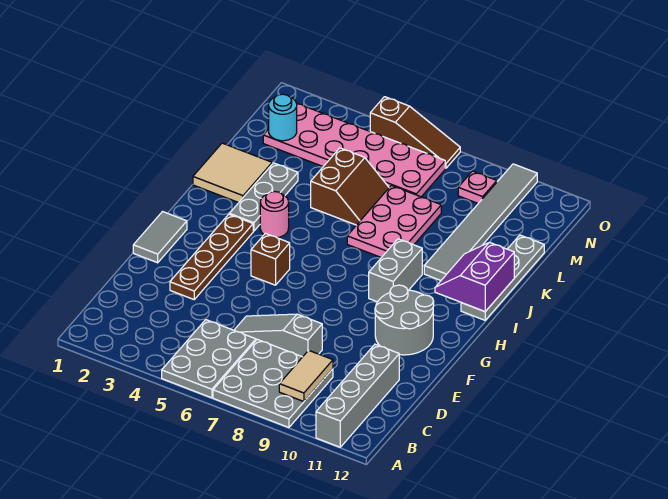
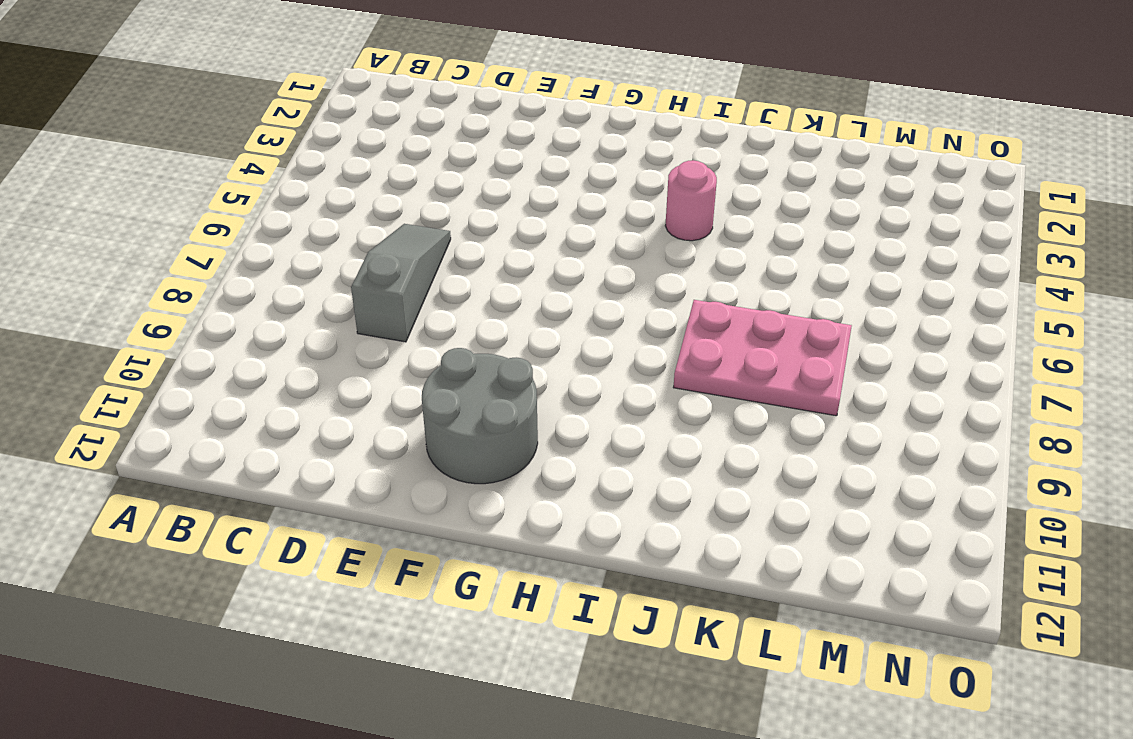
none -> grey 2x3 plate [162,320,256,398]
none -> grey 3x3 plate [213,339,333,427]
none -> grey 1x4 brick [316,344,399,447]

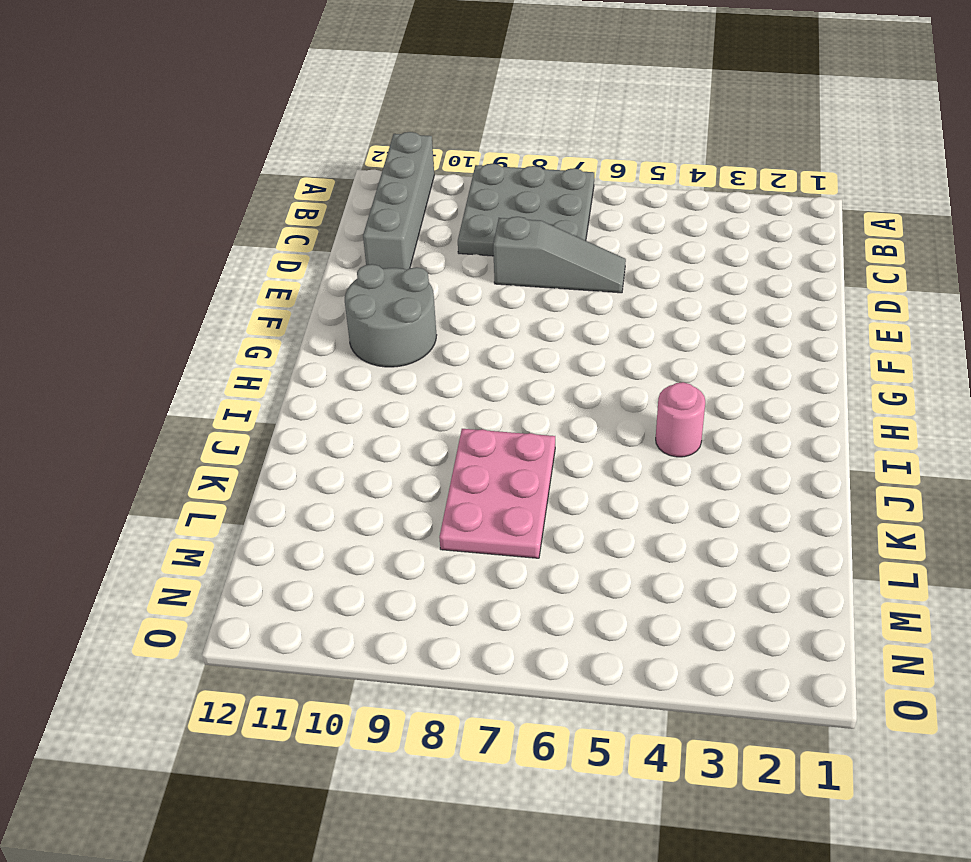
none -> grey 2x3 plate [162,320,256,398]
none -> brown 1x4 plate [170,214,253,299]
none -> grey 1x2 tile [133,212,187,263]

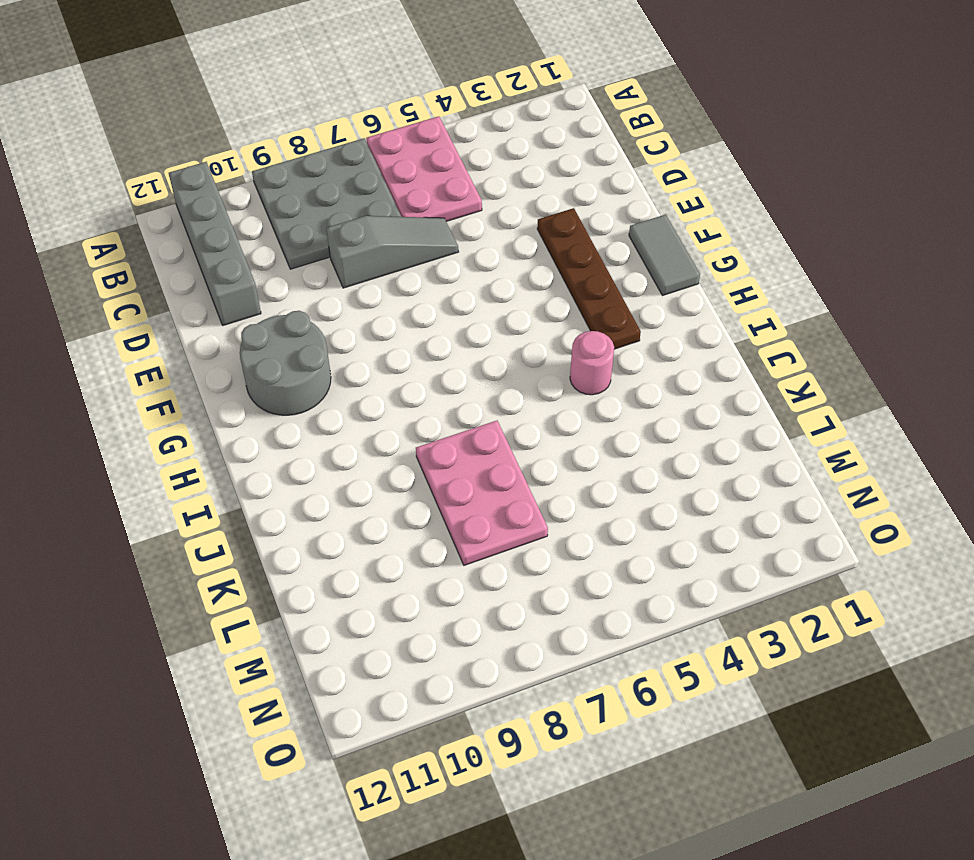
pink 2x3 plate [366,116,482,221] -> grey 2x3 plate [162,320,256,398]
none -> brown 1x1 brick [251,233,290,285]
none -> grey 1x2 brick [369,239,422,302]
none -> grey 1x3 plate [229,163,298,231]

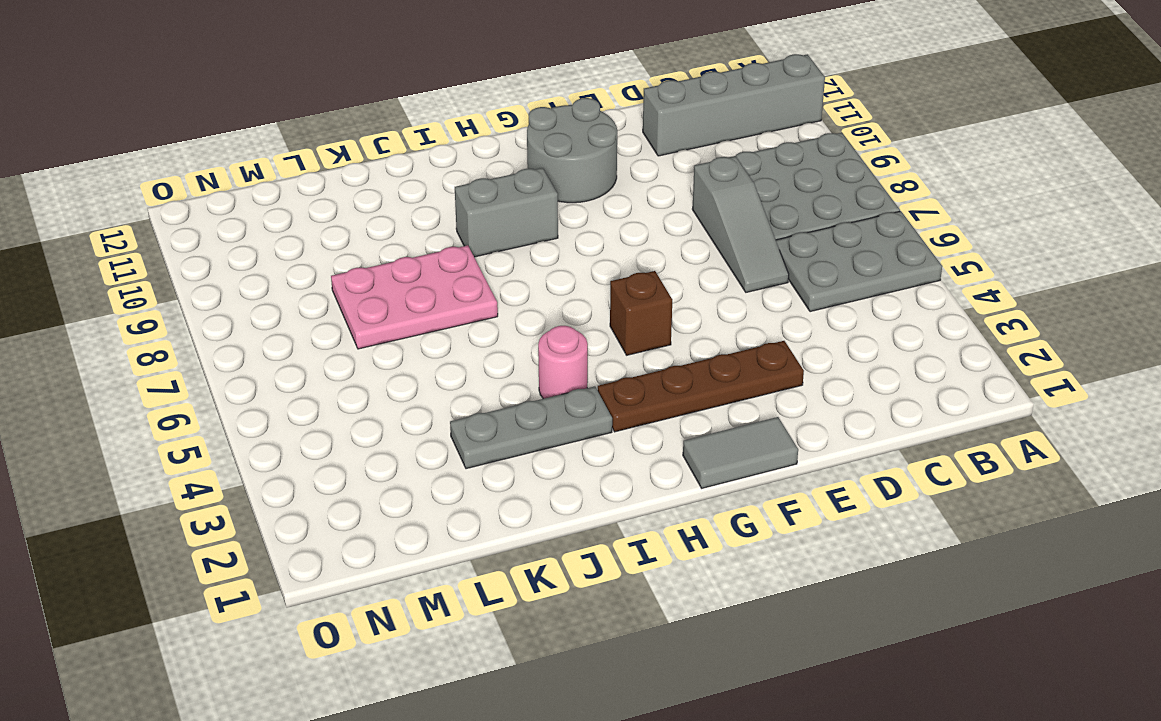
none -> grey 1x4 plate [461,235,544,320]
none -> tan 2x2 tile [193,143,272,203]
none -> grey 1x6 tile [424,164,537,280]

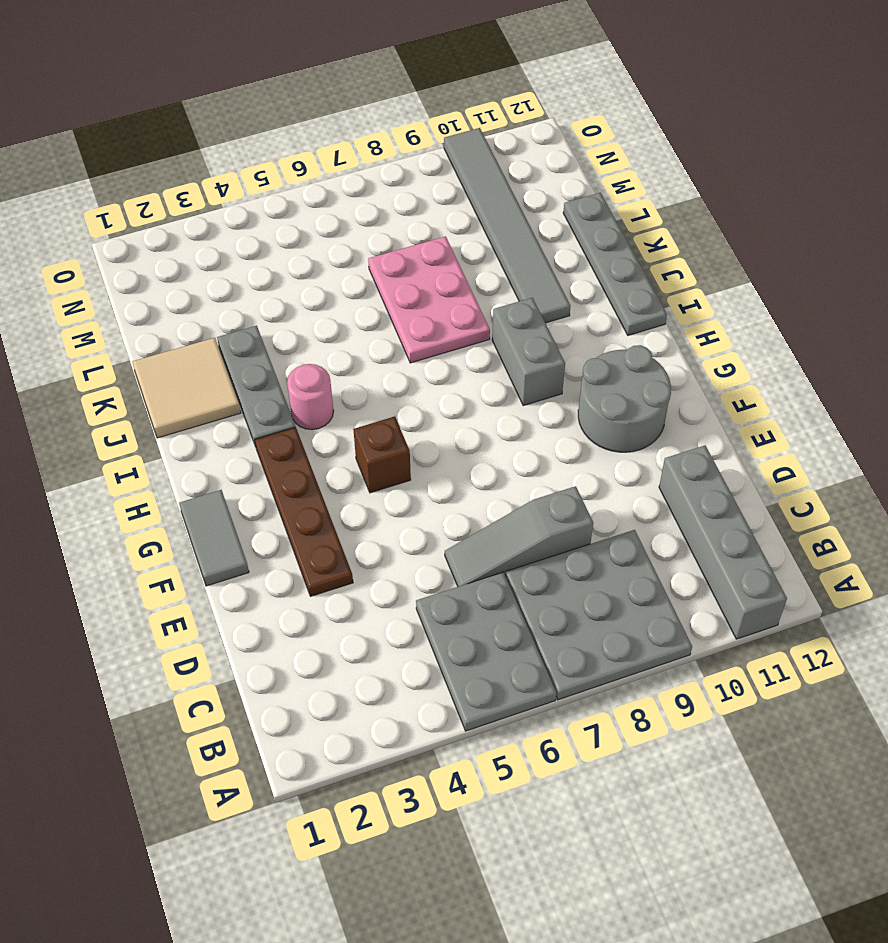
none -> brown 2x2 slope [311,148,389,225]
none -> pink 2x6 plate [263,104,445,197]
none -> pink 1x1 plate [458,171,497,203]

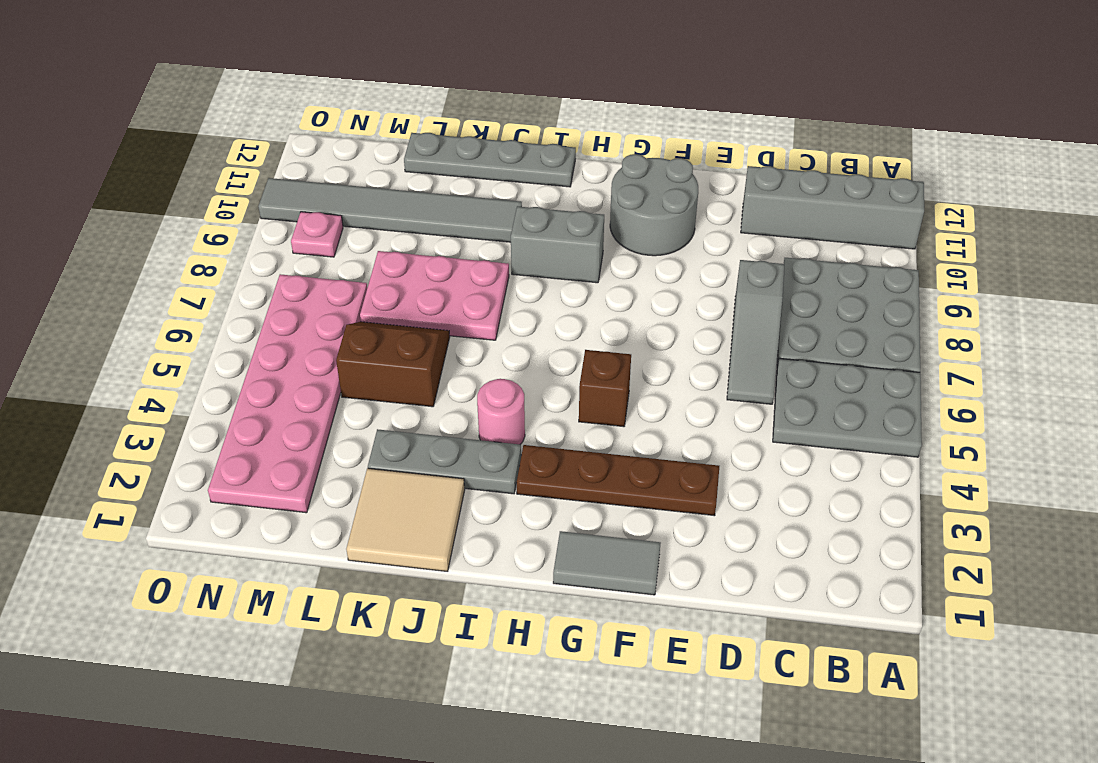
none -> brown 1x3 slope [370,97,460,168]
none -> tan 1x2 tile [279,350,333,402]
none -> purple 2x2 slope [435,242,514,312]

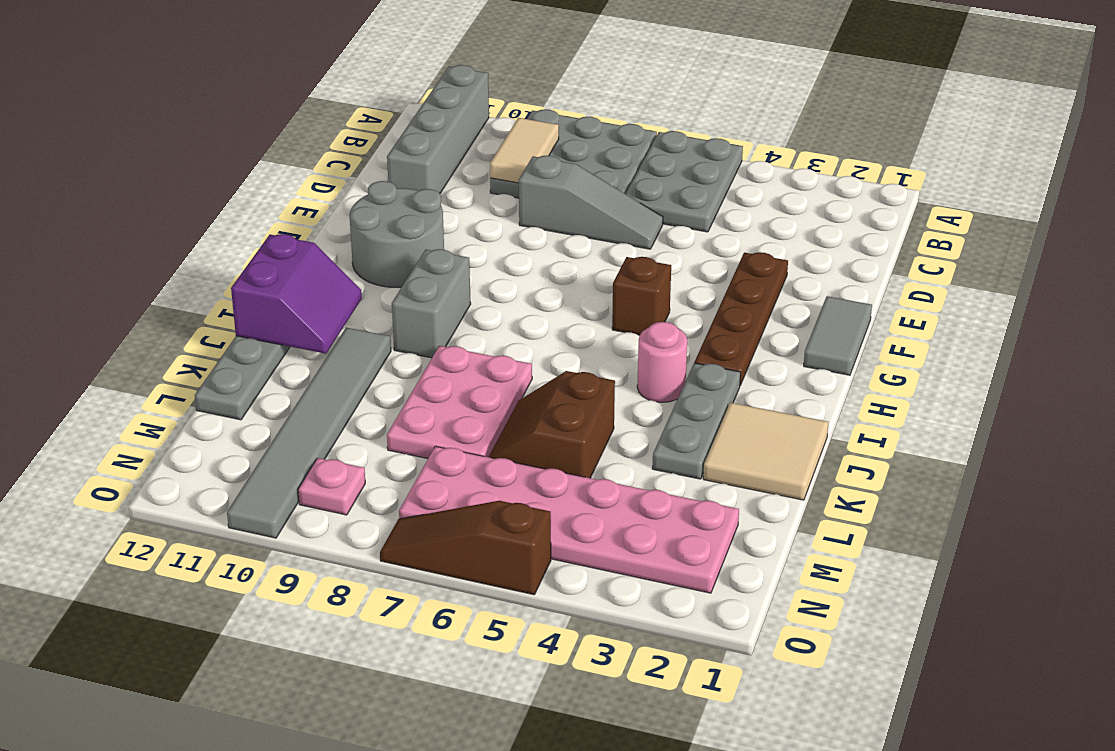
none -> cyan 1x1 round brick [269,94,297,141]

